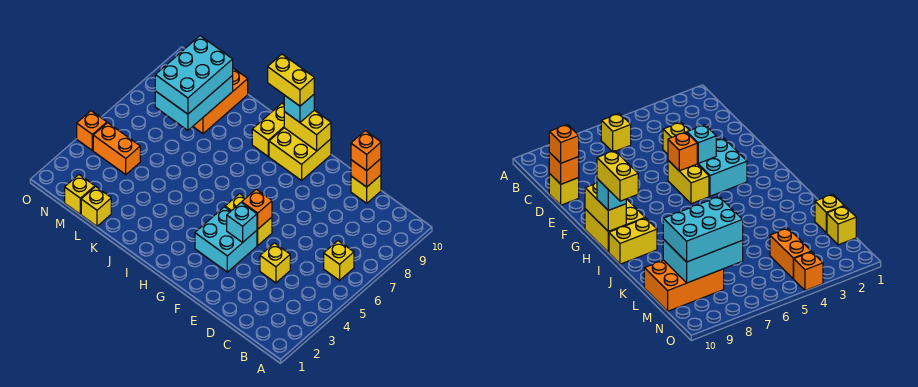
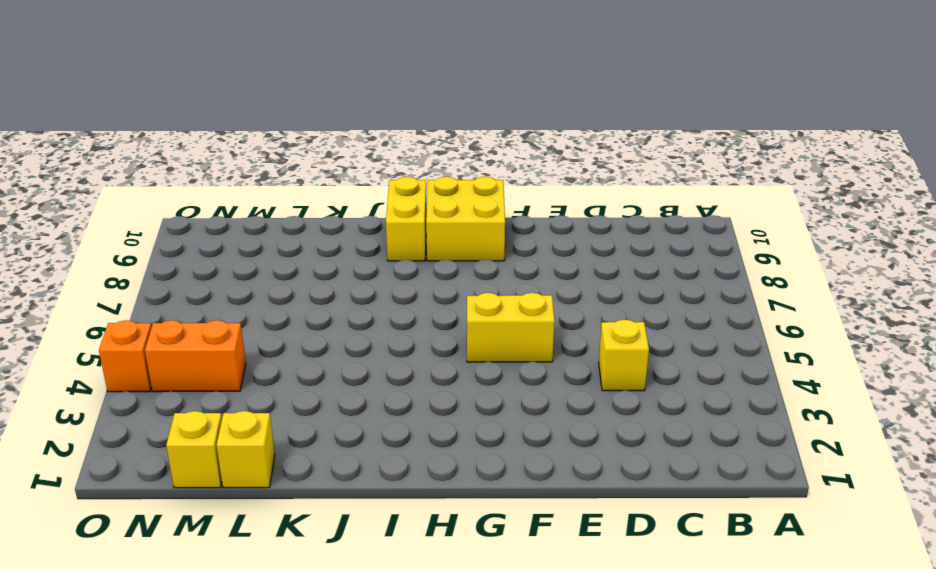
none -> yellow 1x1 brick [324,241,354,280]
none -> yellow 1x1 brick [351,175,381,203]
none -> cyan 2x2 brick [195,207,257,272]

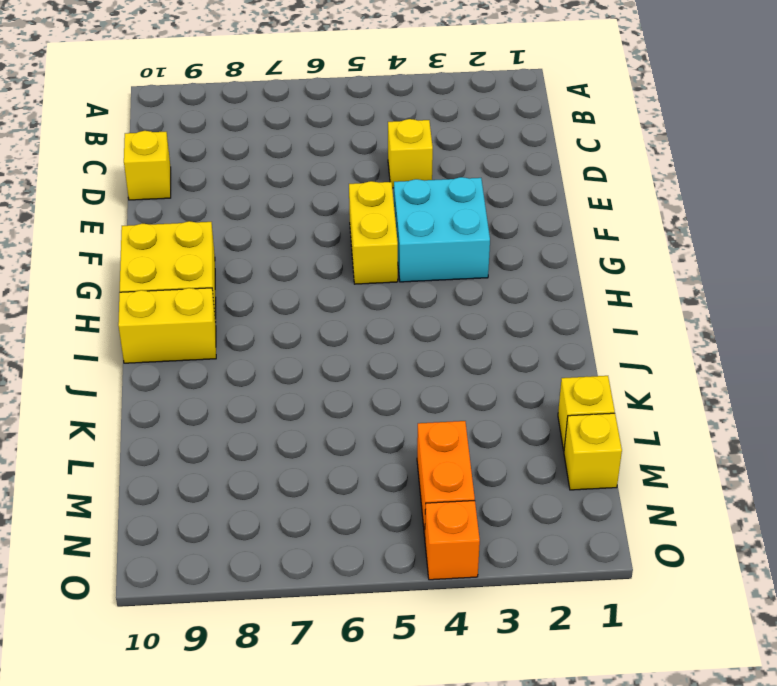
none -> yellow 1x1 brick [324,241,354,280]
none -> orange 2x3 brick [193,68,248,134]
none -> orange 1x1 brick [351,159,381,187]

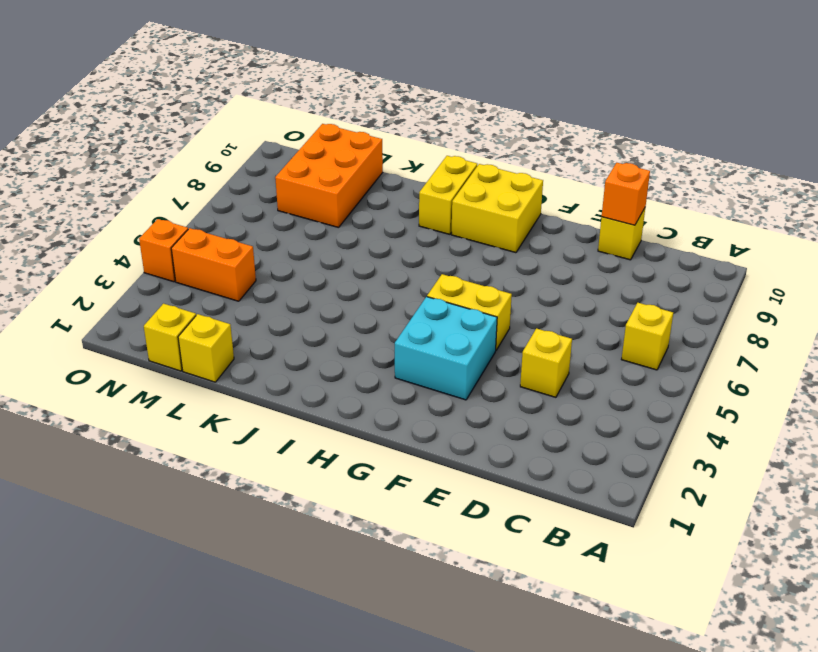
none -> cyan 1x1 brick [227,203,257,242]
none -> orange 1x1 brick [242,189,272,229]
none -> yellow 1x2 brick [284,110,331,151]

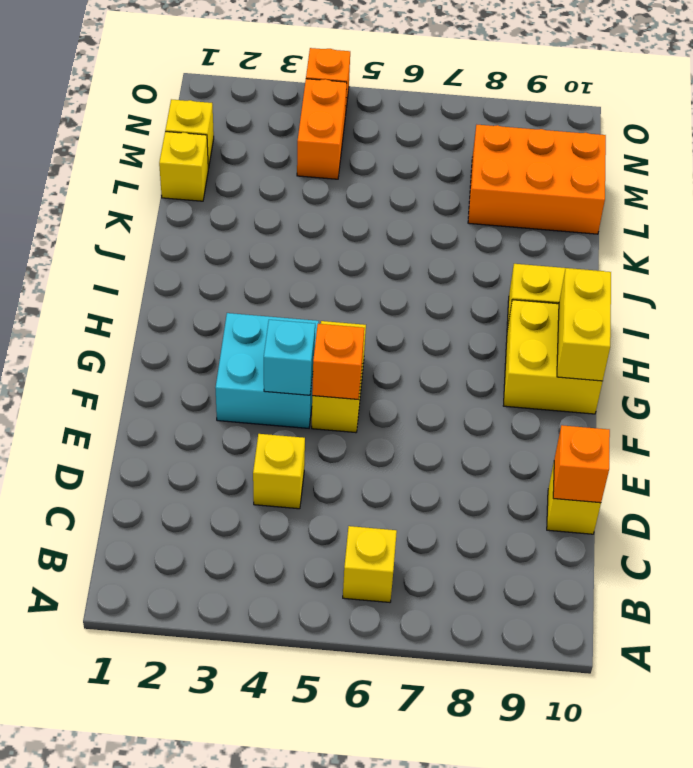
none -> cyan 2x3 brick [155,75,233,130]
none -> orange 1x1 brick [351,131,381,171]
none -> cyan 1x1 brick [284,95,314,122]

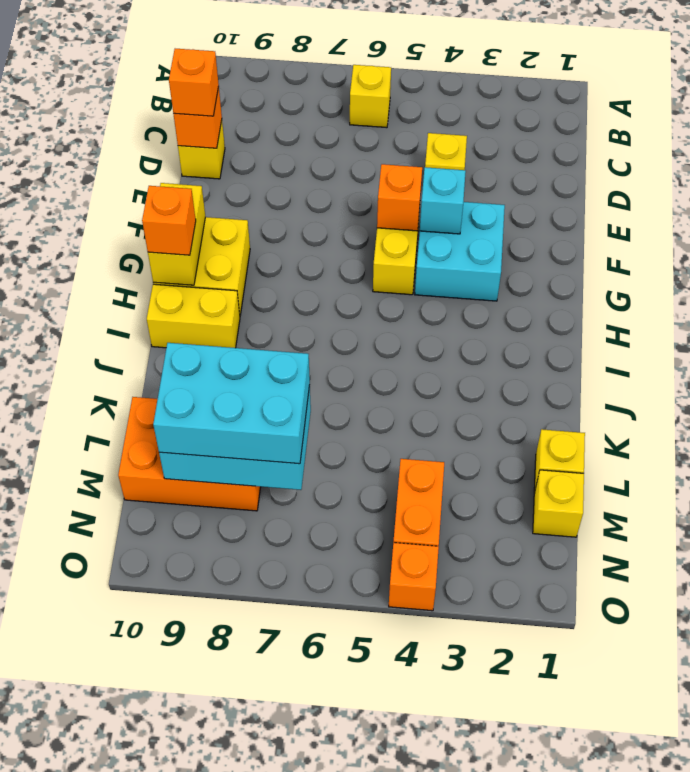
orange 1x1 brick [142,186,196,255] -> cyan 1x1 brick [284,95,314,122]
none -> yellow 1x2 brick [268,54,314,106]

